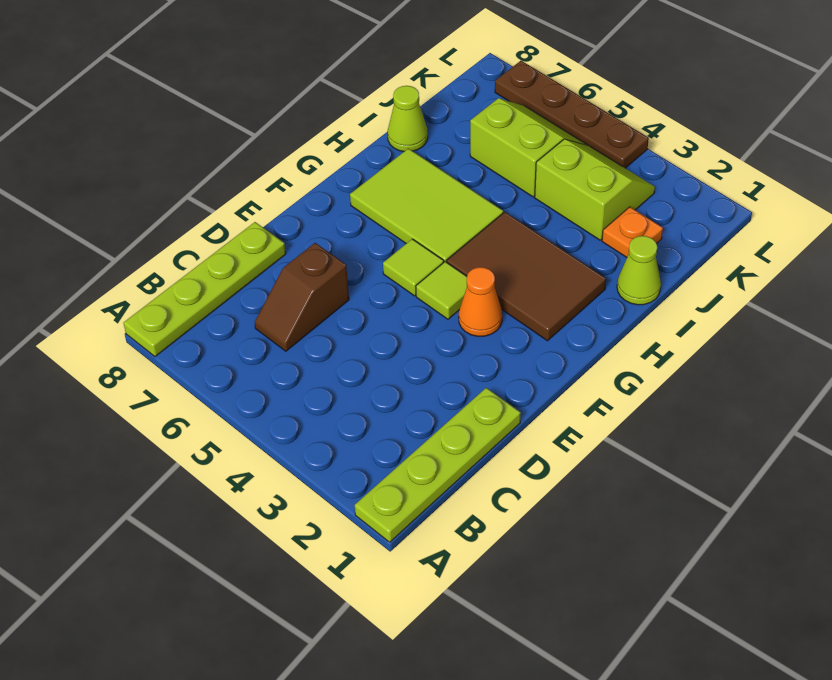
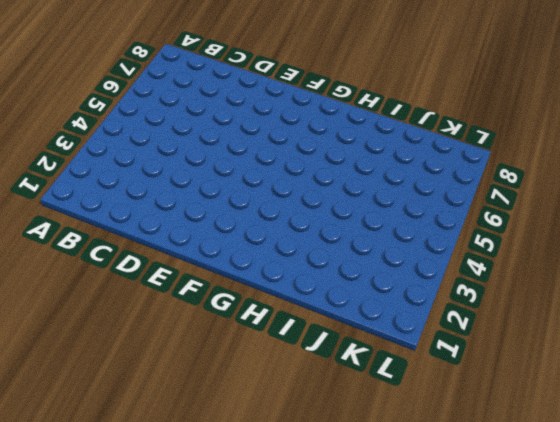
none -> lime 1x4 plate [355,388,521,542]
none -> lime 1x4 plate [124,222,286,357]
none -> brown 1x2 slope [255,243,349,351]

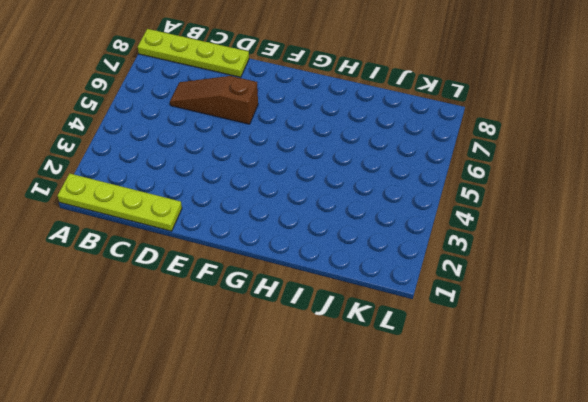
brown 1x3 slope [170,76,258,124] -> brown 1x2 slope [255,243,349,351]
none -> orange 1x1 cone [459,267,502,336]
none -> lime 1x1 tile [416,262,467,319]
none -> lime 1x1 tile [383,239,444,296]

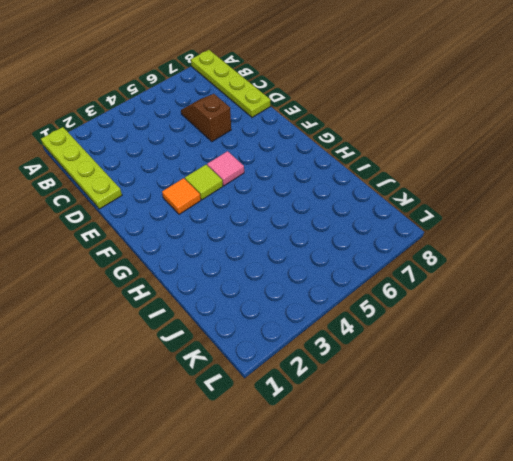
orange 1x1 tile [162,178,201,214] -> orange 1x1 cone [459,267,502,336]
pink 1x1 tile [207,151,244,186] -> lime 1x1 tile [383,239,444,296]
none -> brown 2x3 tile [447,212,606,341]
none -> lime 2x3 tile [350,148,503,262]
none -> lime 1x1 cone [617,236,661,305]

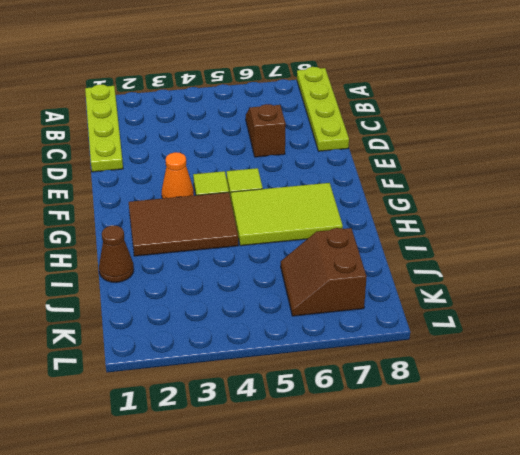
brown 1x1 cone [99,225,134,282] -> lime 1x1 cone [617,236,661,305]
brown 2x2 slope [281,228,367,316] -> lime 2x2 slope [470,98,588,197]
none -> lime 1x1 cone [388,86,428,152]
none -> orange 1x1 plate [602,207,663,257]
none -> lime 2x2 slope [535,139,655,240]

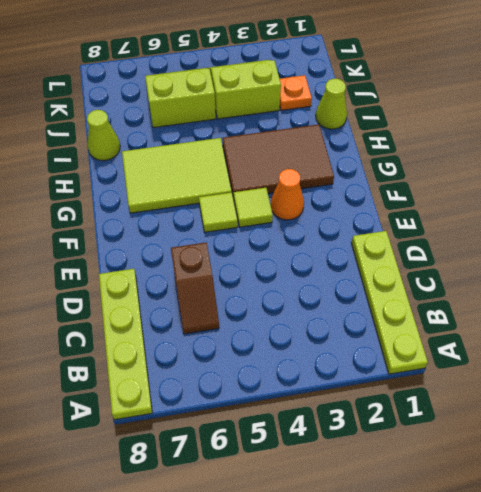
none -> brown 1x4 plate [495,61,649,168]

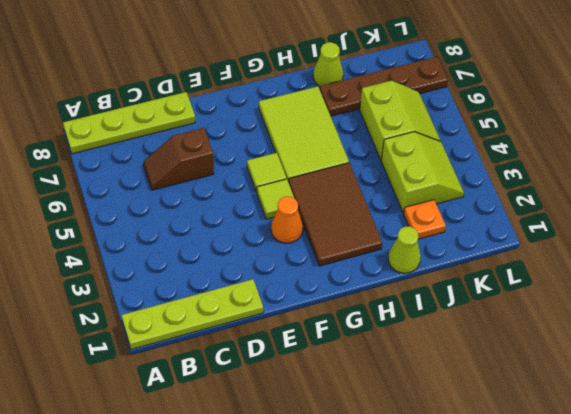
brown 1x4 plate [320,57,448,116] -> brown 1x4 plate turned to [495,61,649,168]

